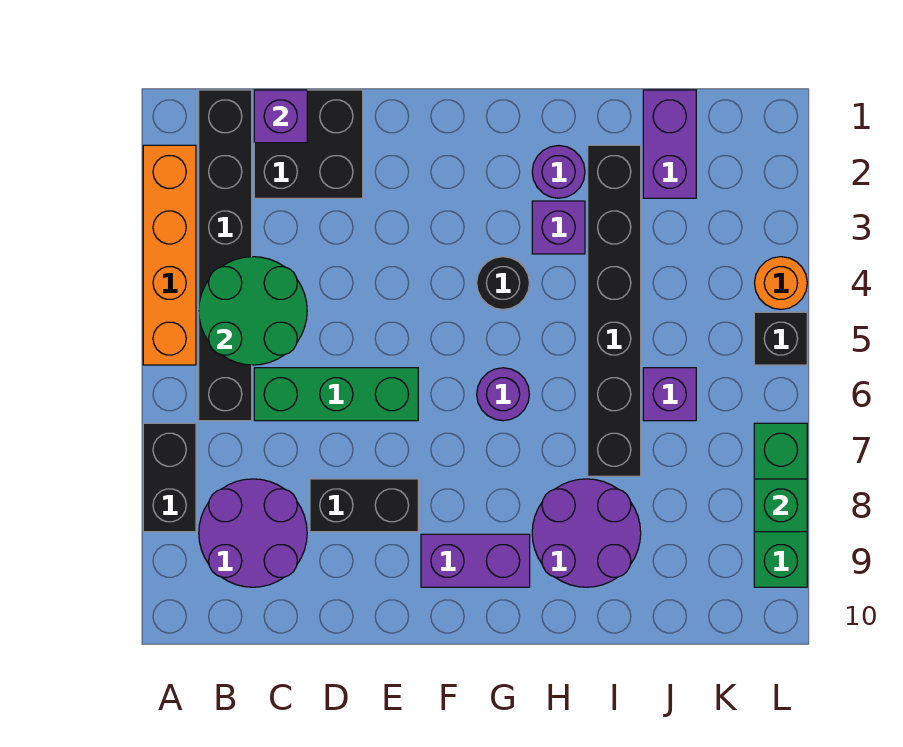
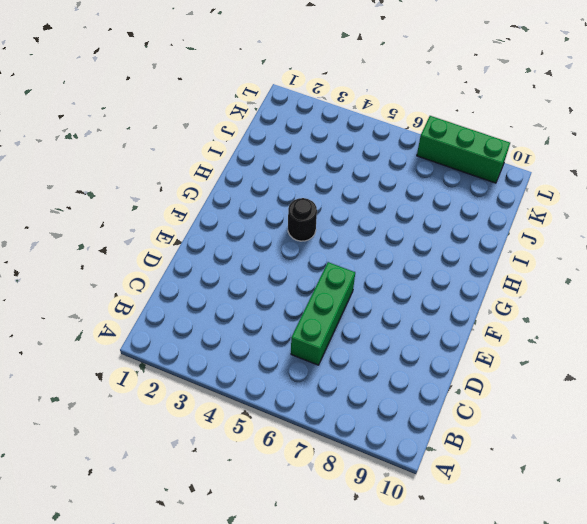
none -> orange 1x4 brick [143,145,196,365]
none -> black 1x2 brick [143,423,196,532]
none -> black 1x6 brick [199,90,252,421]

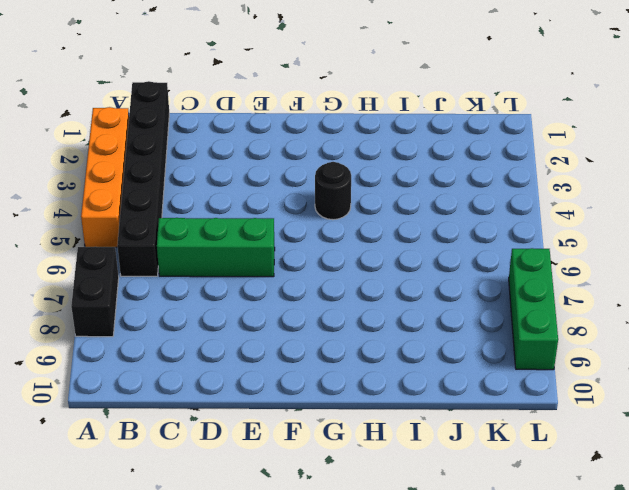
none -> purple 2x2 round brick [199,479,307,587]
none -> black 2x2 brick [254,90,363,198]
none -> black 1x2 brick [310,479,418,532]

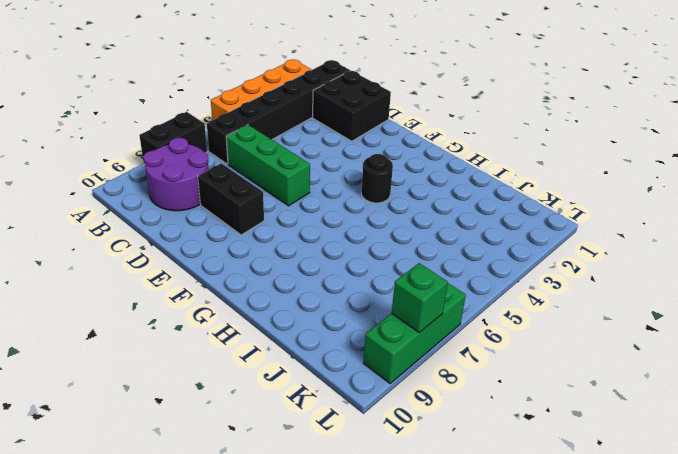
none -> purple 1x2 brick [421,534,530,587]
none -> purple 1x1 round brick [477,368,529,421]
none -> purple 1x1 round brick [532,146,585,198]

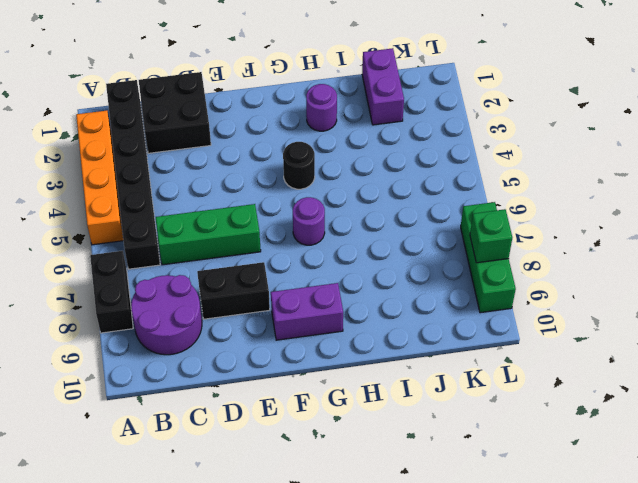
none -> purple 1x1 brick [532,201,585,254]
none -> purple 2x2 round brick [532,479,641,587]
none -> black 1x6 brick [588,145,641,476]

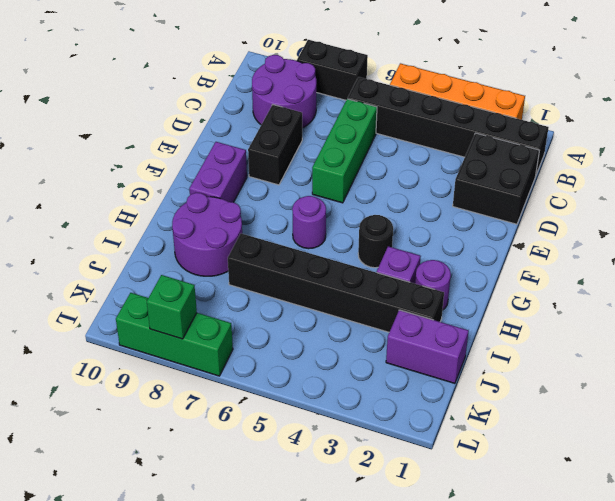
none -> purple 1x1 brick [643,368,696,421]
none -> orange 1x1 round brick [755,257,807,309]
none -> black 1x1 brick [754,312,807,365]

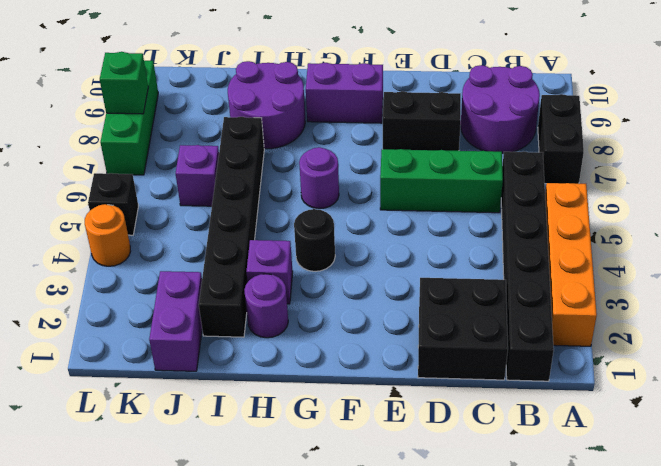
none -> green 2x2 round brick [199,257,307,365]
none -> purple 1x1 brick [254,90,307,143]

